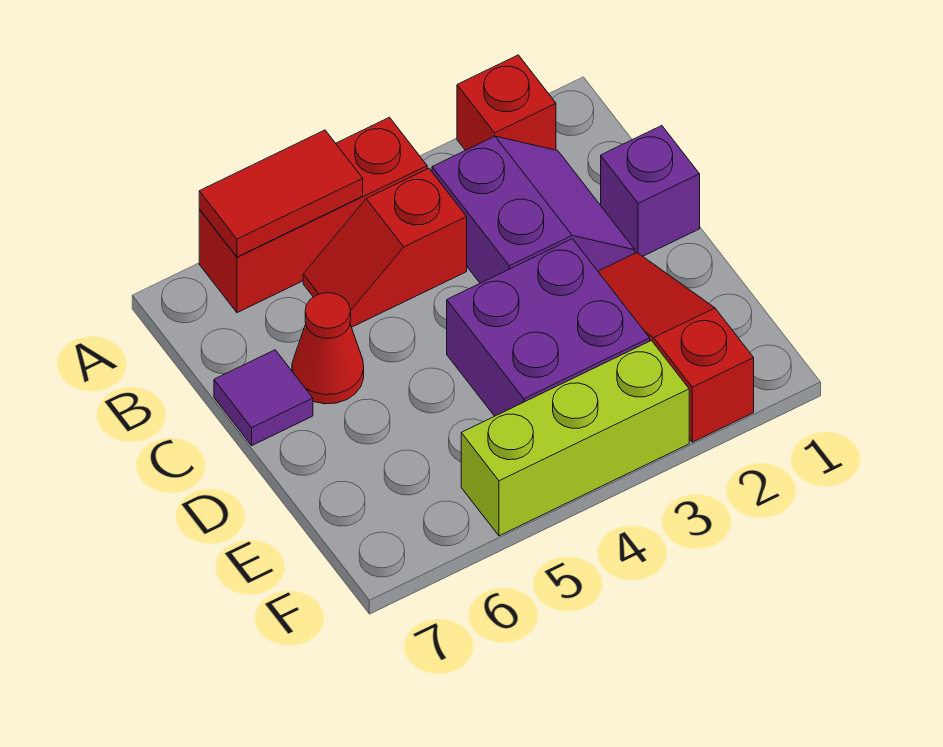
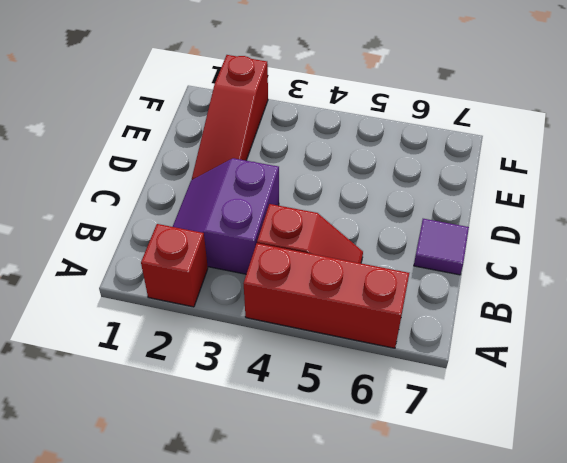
none -> purple 1x1 brick [601,126,700,256]
none -> red 1x1 cone [292,293,364,404]

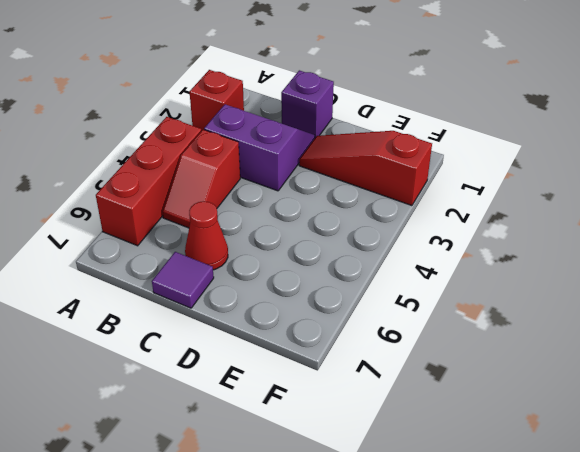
none -> purple 2x2 brick [447,239,650,416]
none -> lime 1x3 brick [461,341,689,536]

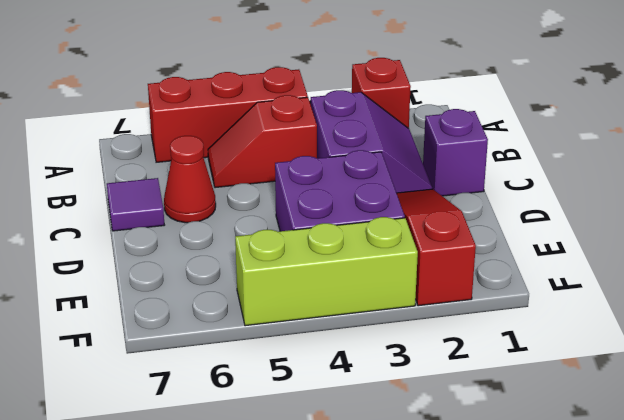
none -> red 1x2 tile [199,130,363,257]

